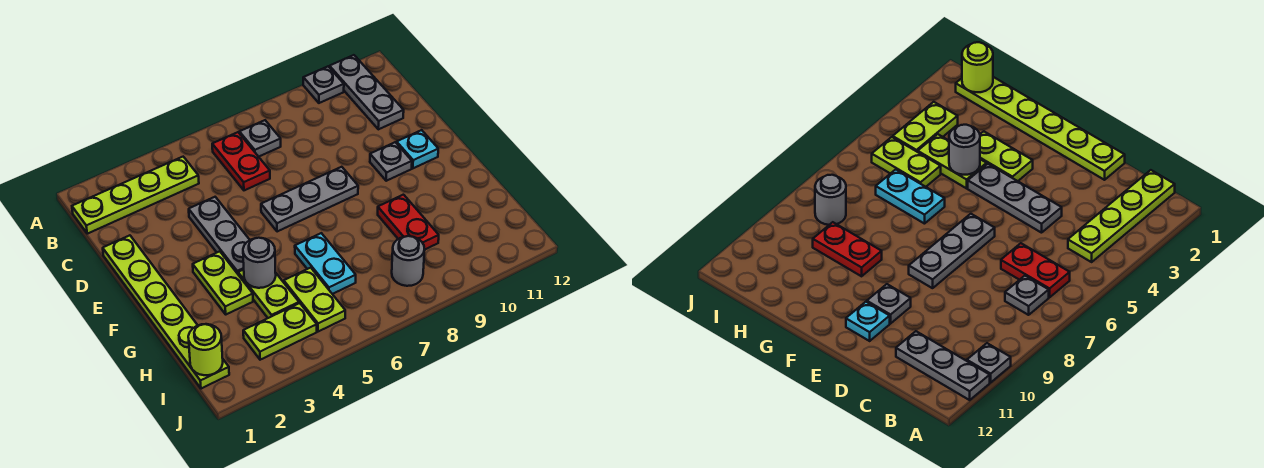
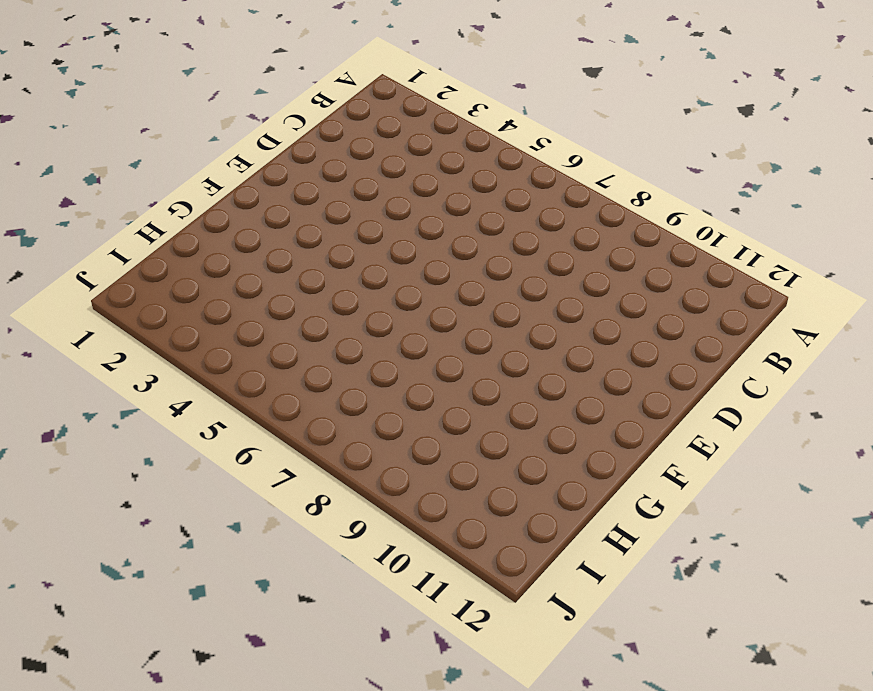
none -> grey 1x1 plate [303,67,344,103]
none -> grey 1x3 plate [330,55,404,129]
none -> lime 1x4 plate [72,157,199,234]

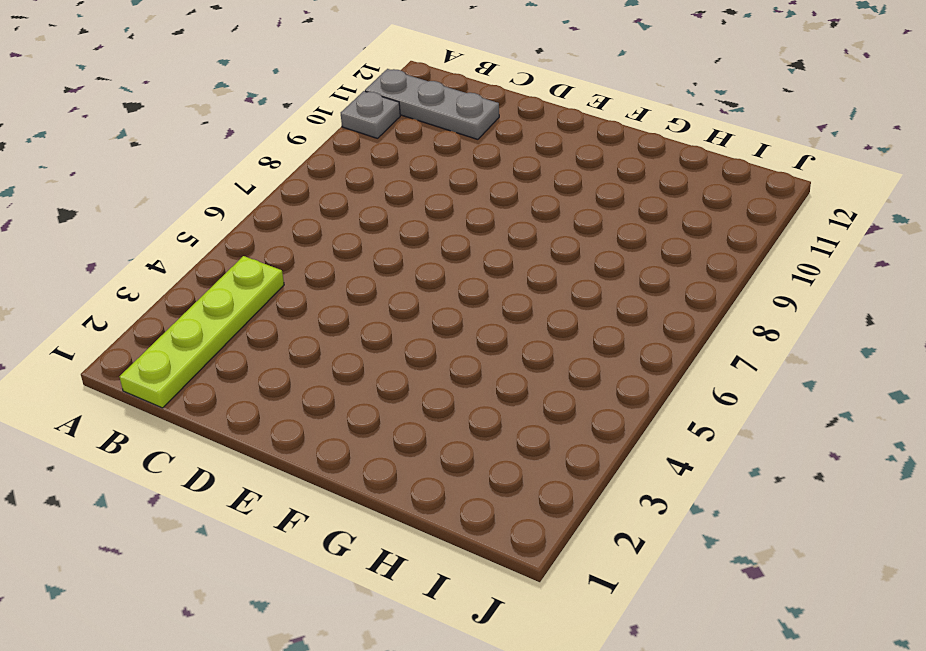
none -> red 1x2 plate [212,132,270,190]
none -> grey 1x1 plate [240,120,281,157]
none -> lime 1x6 plate [103,235,229,389]

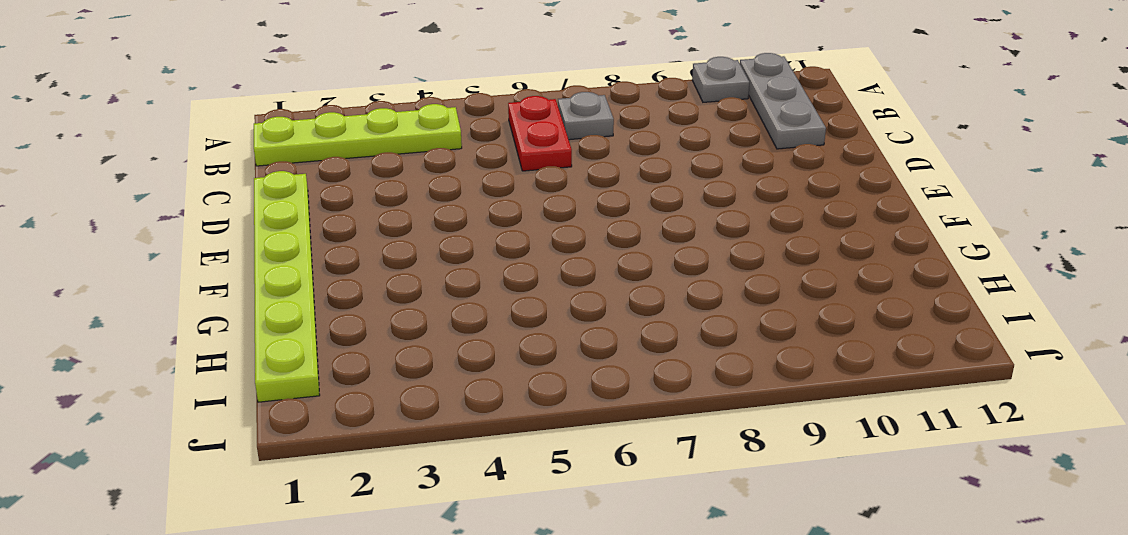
none -> grey 1x3 plate [189,197,249,274]
none -> grey 1x3 plate [261,167,358,232]
none -> grey 1x1 plate [370,142,412,181]

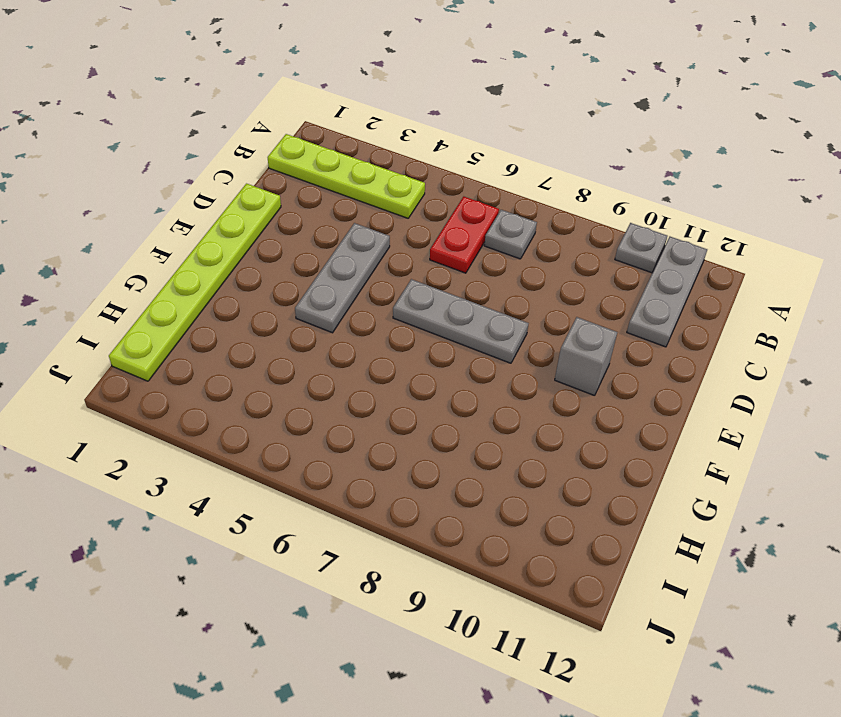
grey 1x1 brick [555,317,617,396] -> grey 1x1 plate [370,142,412,181]
none -> cyan 1x1 plate [397,130,438,168]
none -> lime 1x2 plate [193,251,253,314]
none -> lime 1x2 plate [238,270,299,318]

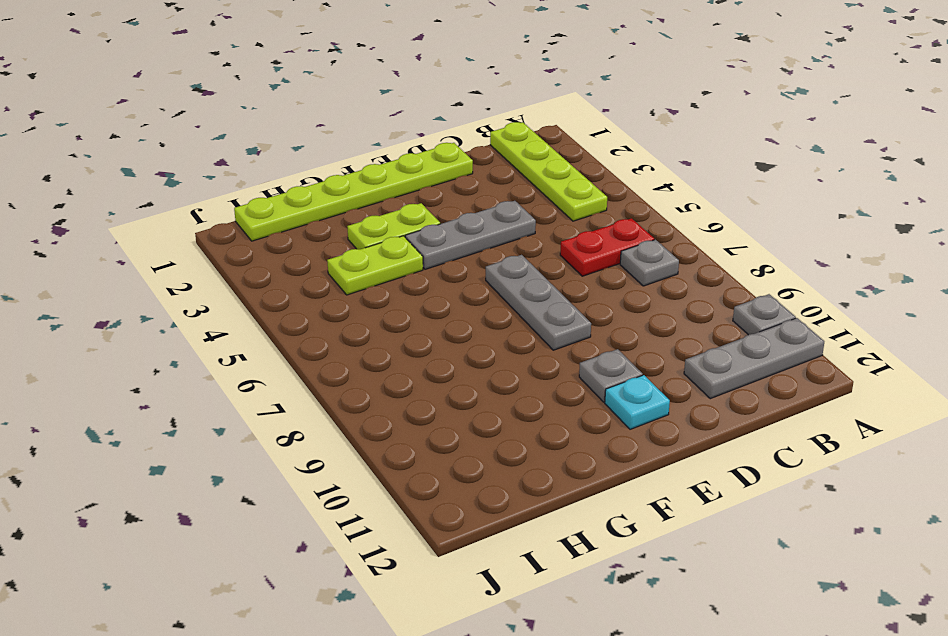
none -> cyan 1x2 plate [295,233,356,294]
none -> red 1x2 plate [378,195,439,249]
none -> lime 1x2 plate [284,268,345,332]

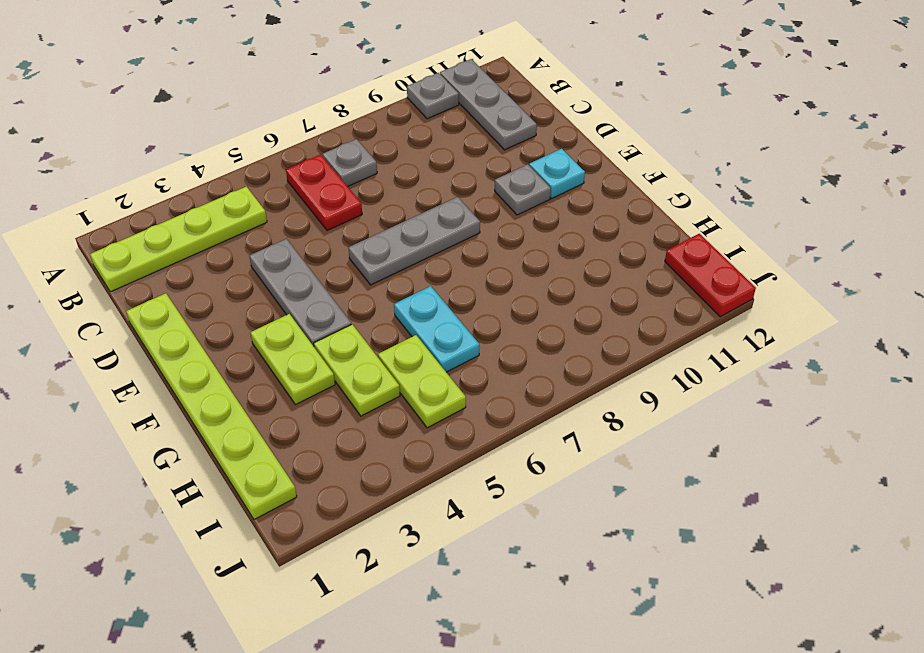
red 1x2 plate [665,234,756,317] -> red 1x2 plate moved to [378,195,439,249]
none -> lime 1x2 plate [243,303,317,360]
none -> grey 1x1 round brick [392,236,425,286]
none -> grey 1x1 round brick [243,238,276,288]

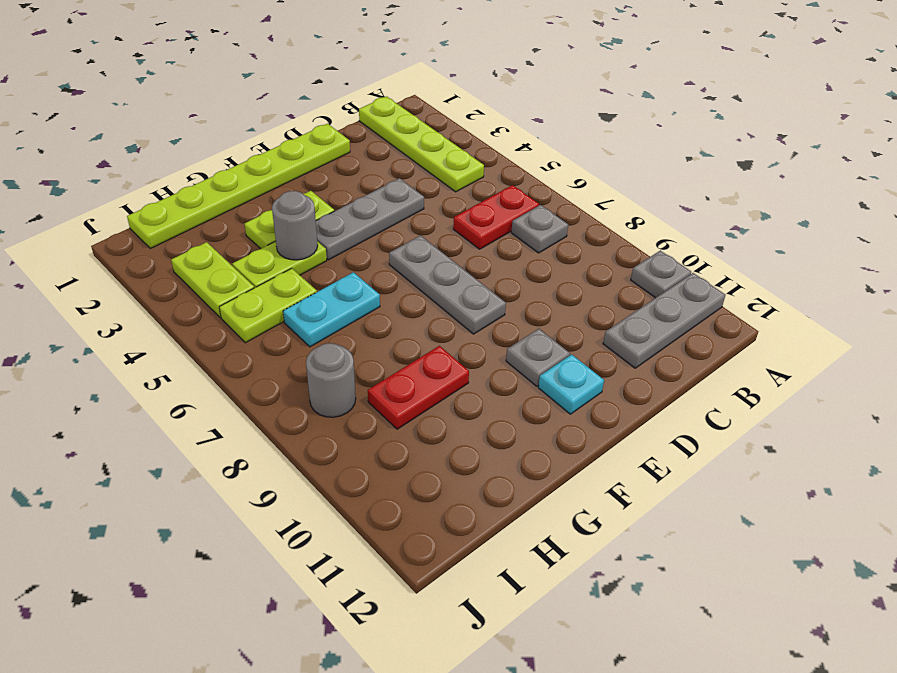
none -> lime 1x1 round brick [188,324,223,375]

